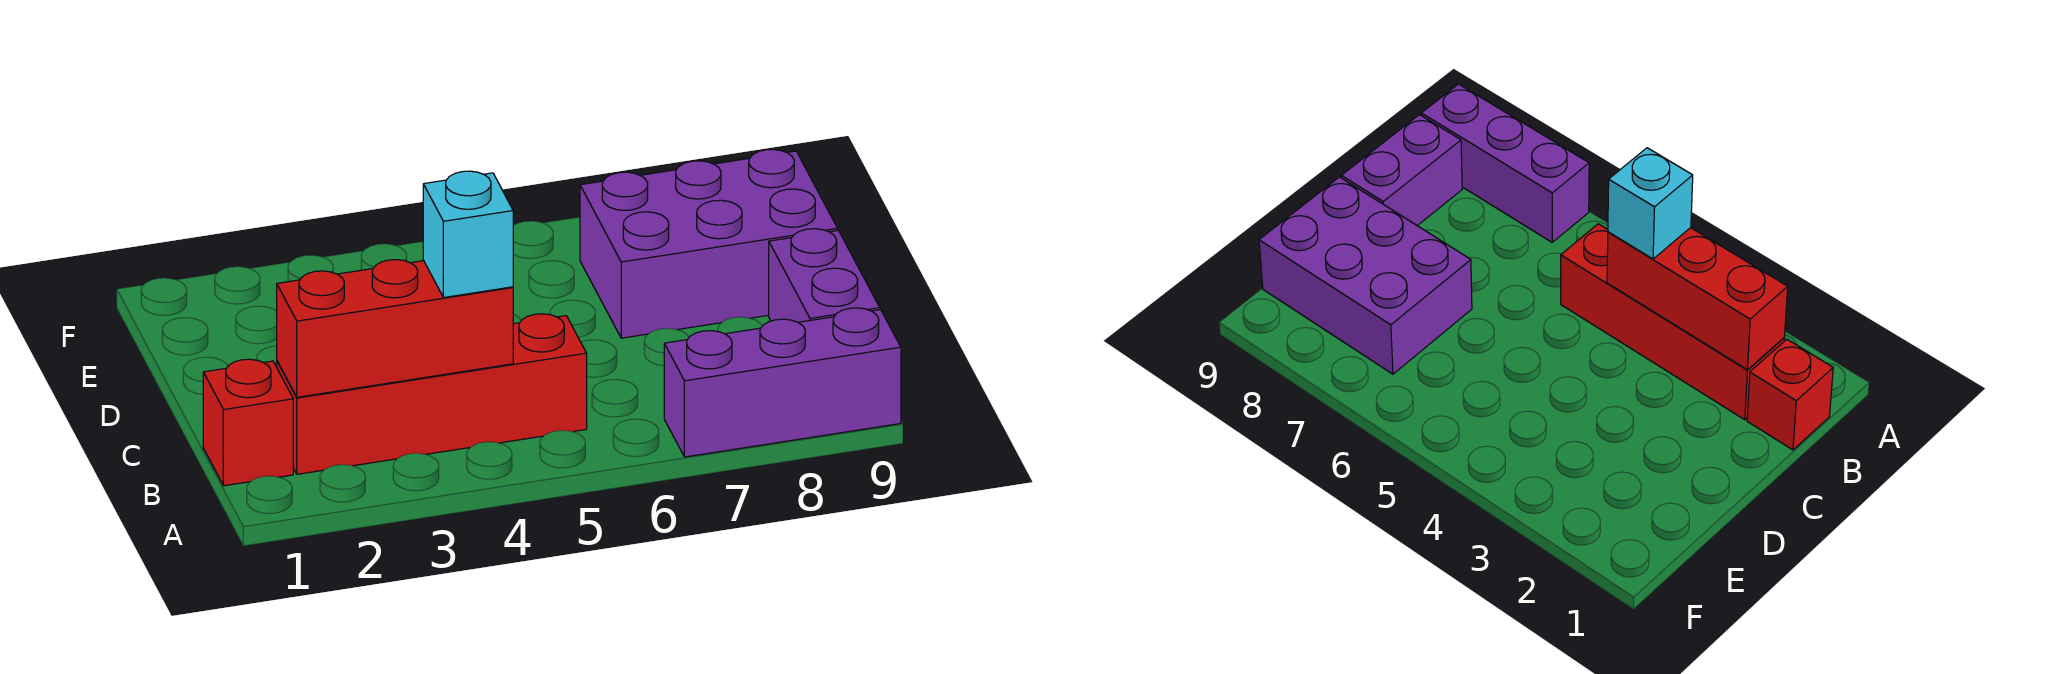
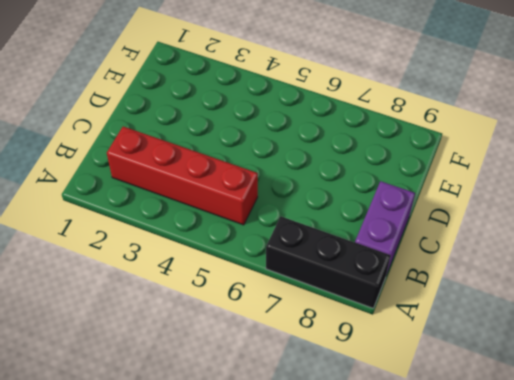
black 1x3 brick [266,216,391,308] -> purple 1x3 brick [664,308,901,457]
none -> red 1x1 brick [203,359,293,486]
none -> purple 2x3 brick [580,149,838,338]

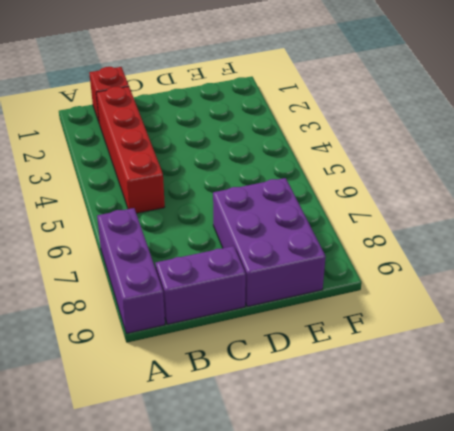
none -> red 1x3 brick [277,260,513,397]
none -> cyan 1x1 brick [423,171,513,297]

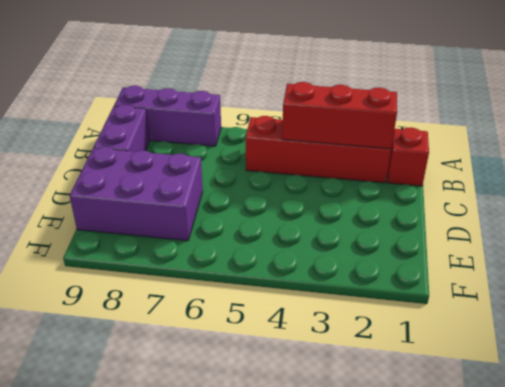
none -> cyan 1x1 brick [423,171,513,297]

